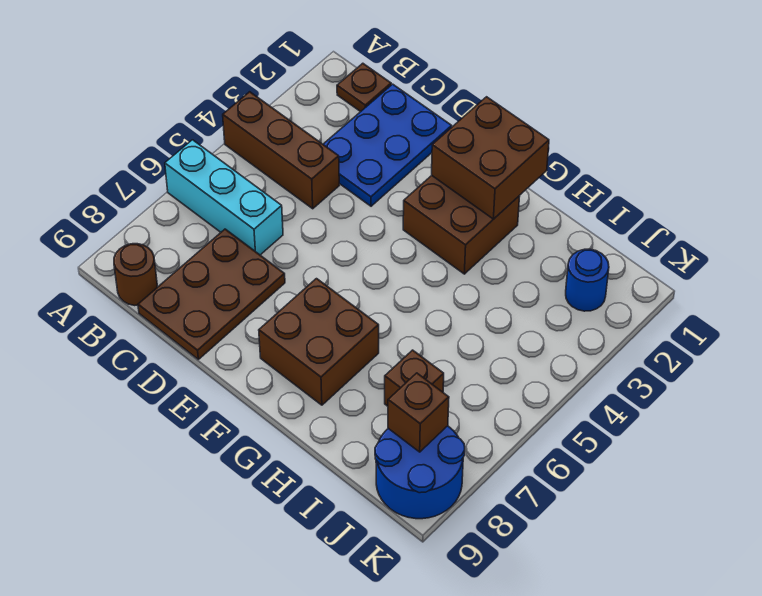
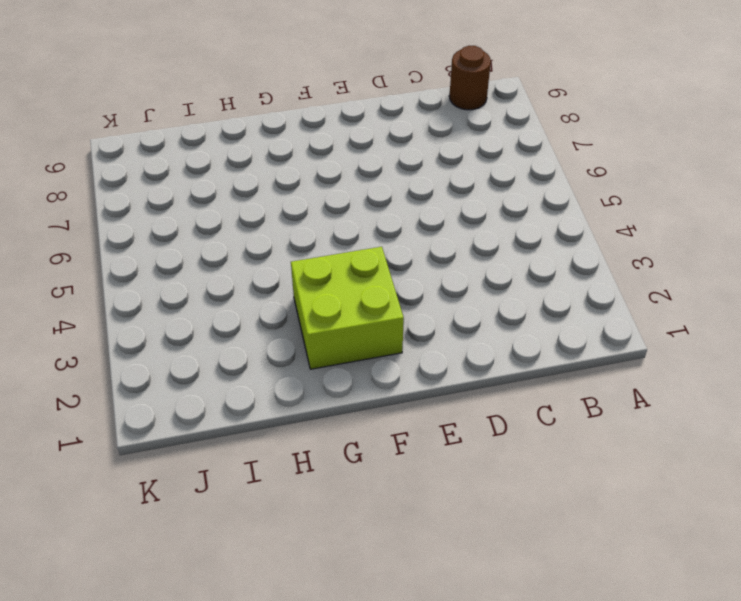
lime 2x2 brick [291,247,404,369] -> brown 2x2 brick [403,176,520,274]
none -> brown 1x3 brick [223,92,339,209]
none -> cyan 1x3 brick [165,140,283,255]
none -> brown 1x1 plate [337,63,391,112]

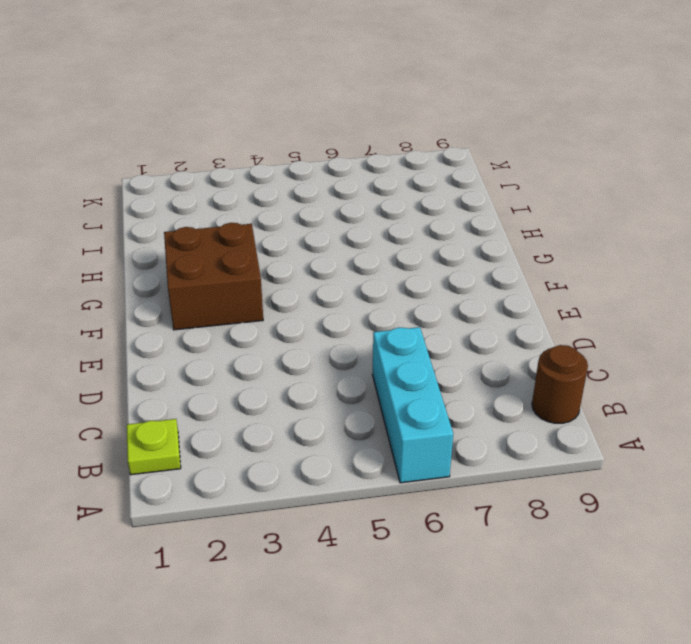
lime 1x1 plate [127,419,181,475] -> brown 1x1 plate [337,63,391,112]
none -> brown 1x3 brick [223,92,339,209]
none -> blue 2x3 plate [323,84,452,206]
none -> brown 2x3 plate [138,229,285,359]

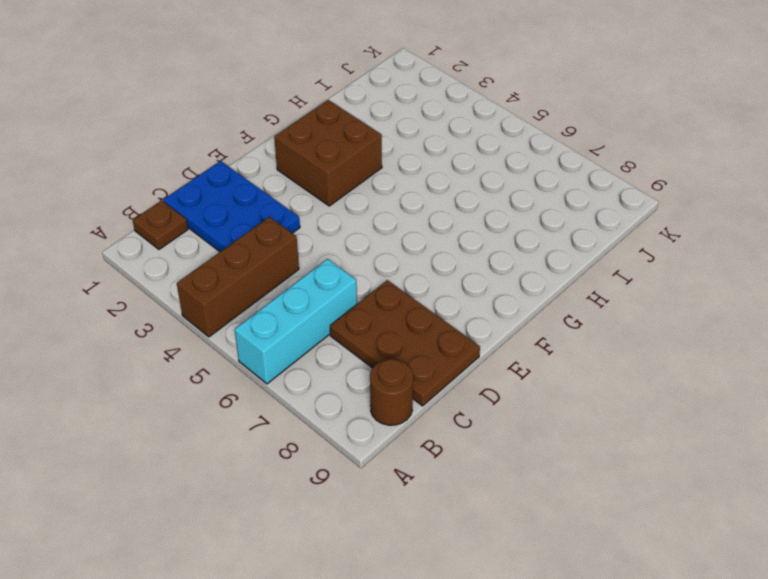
none -> brown 2x2 brick [259,279,379,405]
none -> brown 1x1 brick [385,350,444,406]
none -> blue 1x1 round brick [566,249,609,311]

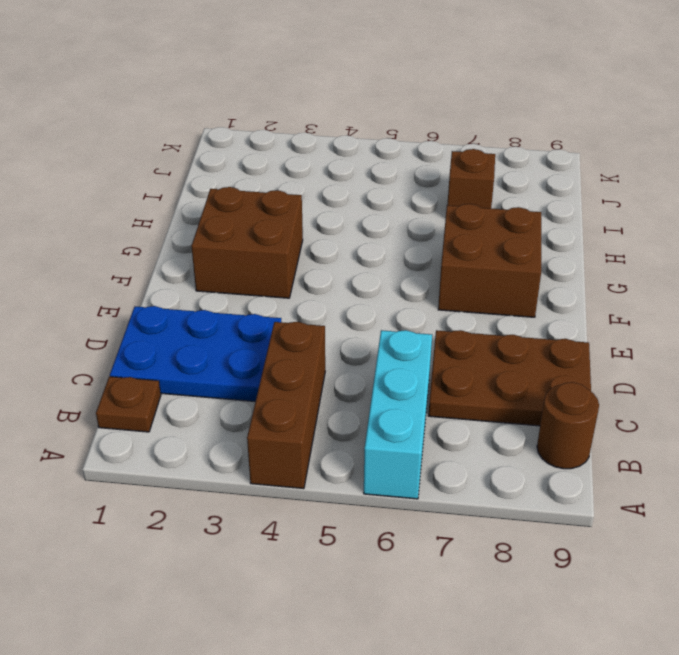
none -> blue 1x1 round brick [566,249,609,311]
none -> blue 2x2 round brick [375,426,465,519]
none -> brown 2x2 brick [432,97,549,219]

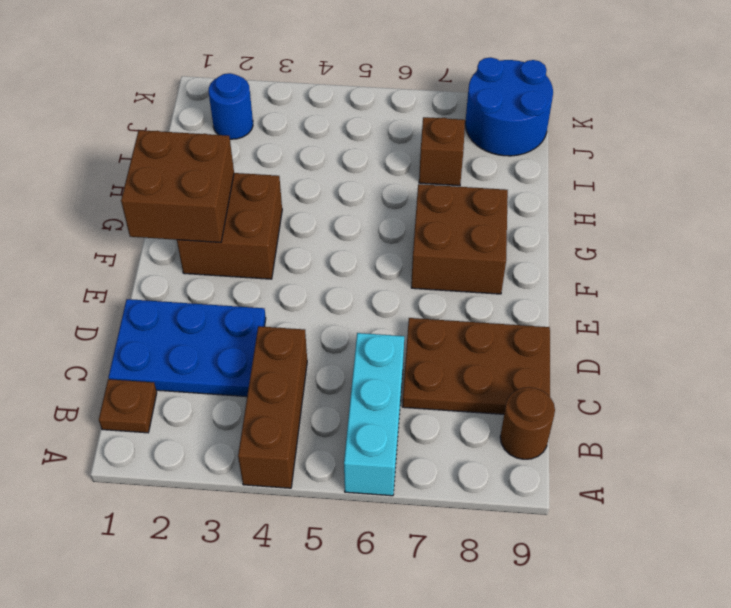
none -> brown 1x1 brick [388,373,449,452]

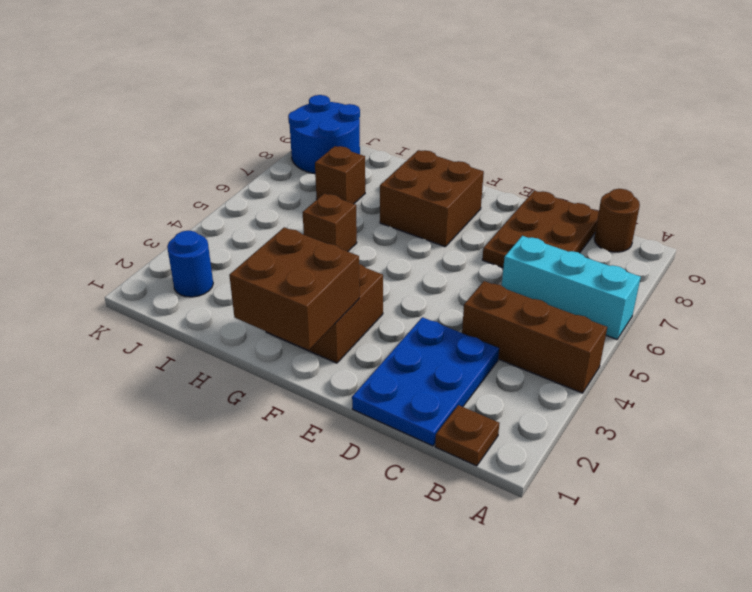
brown 1x1 brick [303,193,357,252] -> brown 1x1 brick moved to [388,373,449,452]

